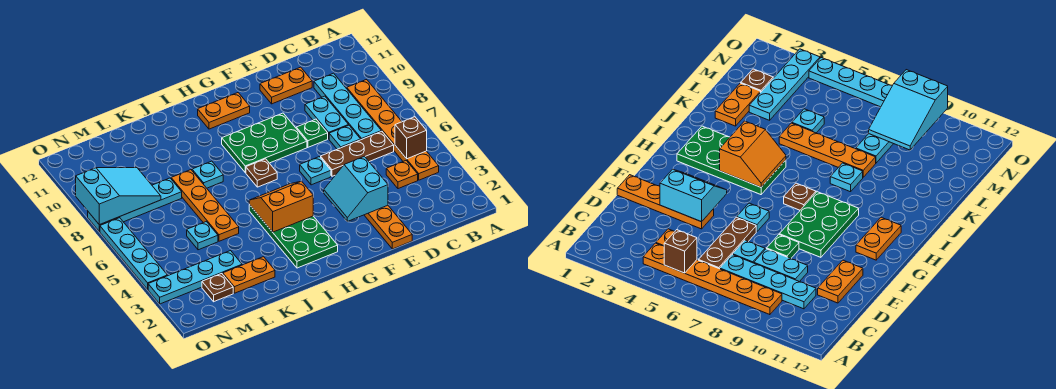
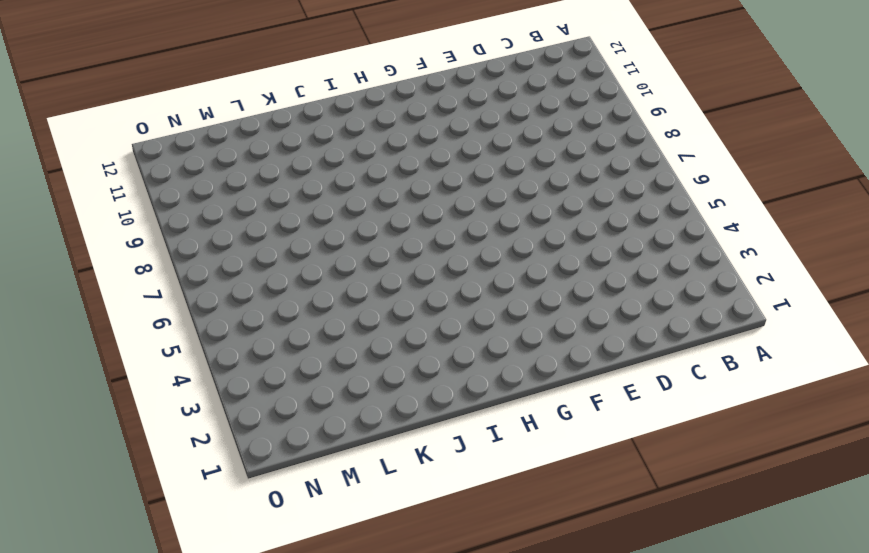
none -> orange 1x6 plate [347,80,439,180]
none -> orange 1x1 plate [386,161,418,189]
none -> brown 1x3 plate [321,131,394,176]

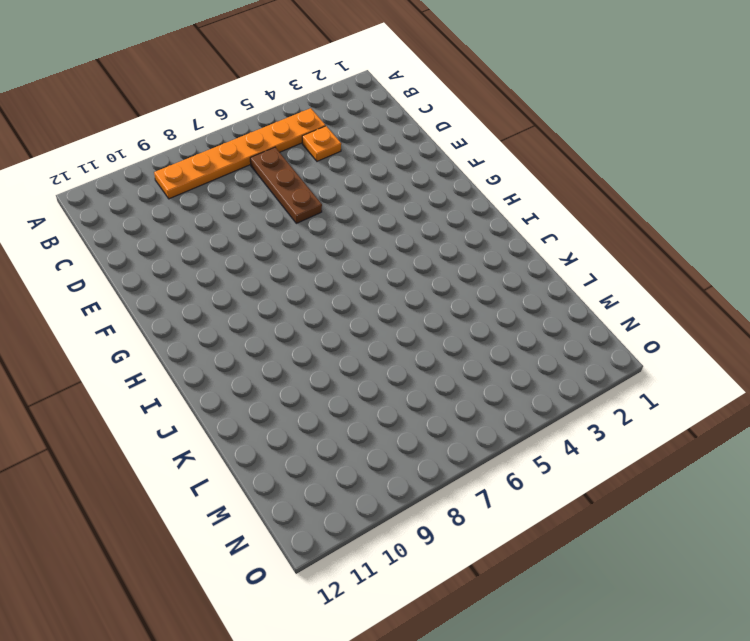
none -> cyan 1x4 plate [314,73,381,140]
none -> cyan 1x1 plate [329,125,361,149]
none -> cyan 1x2 plate [305,96,348,139]

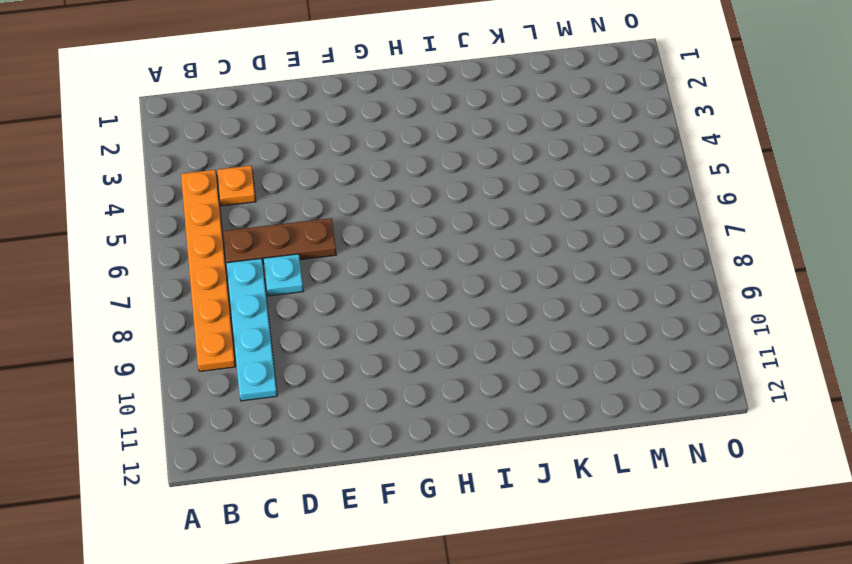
none -> cyan 1x2 plate [305,96,348,139]
none -> orange 1x2 plate [260,67,312,104]
none -> orange 1x4 plate [364,205,412,249]

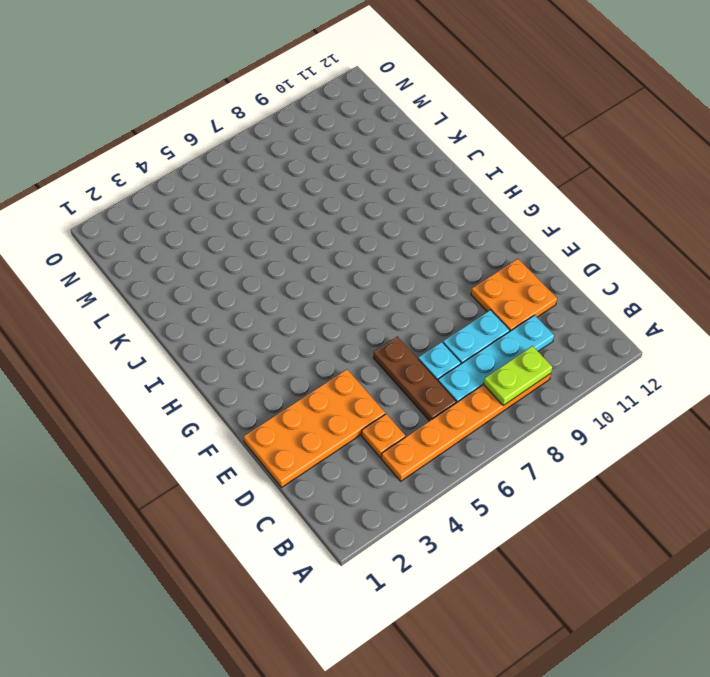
lime 1x2 plate [484,346,552,406] -> none
orange 2x4 plate [244,369,385,488] -> orange 1x4 plate [364,205,412,249]
orange 2x2 plate [471,259,557,331] -> orange 1x2 plate [260,67,312,104]
none -> green 1x1 plate [296,119,328,147]
none -> cyan 1x1 plate [300,157,331,185]
none -> green 2x3 plate [222,113,307,173]

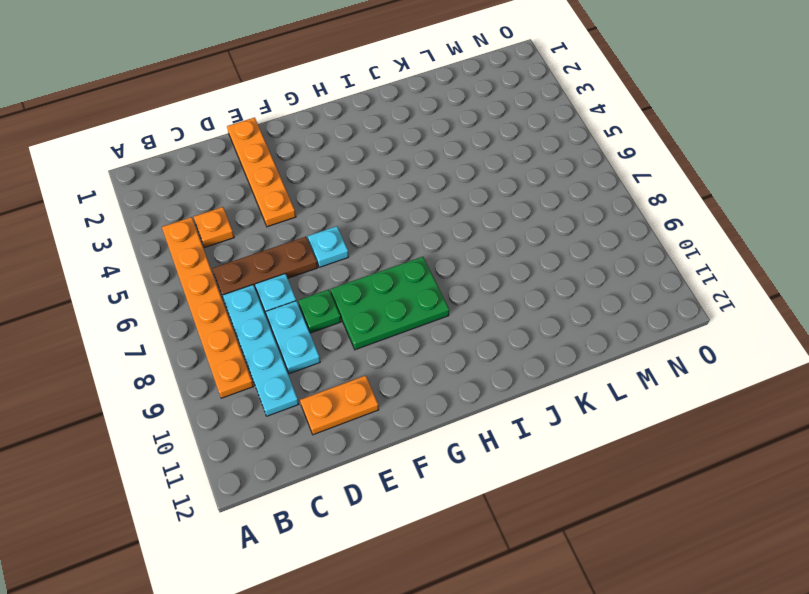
none -> orange 1x2 plate [198,93,250,129]
none -> green 2x4 plate [249,205,338,268]
none -> brown 1x1 plate [246,159,277,187]

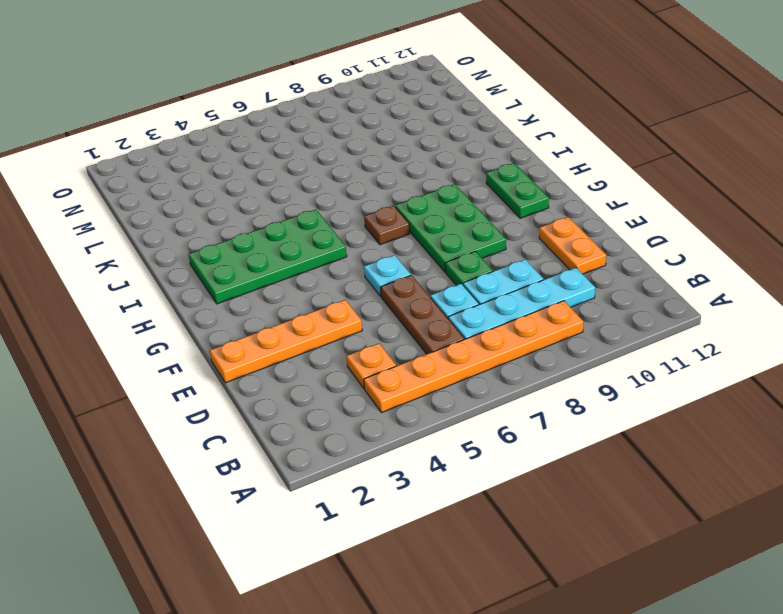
green 1x2 plate [486,163,549,218] -> orange 1x2 plate [198,93,250,129]
none -> cyan 1x1 plate [192,161,223,188]
none -> orange 1x2 plate [223,257,275,293]
none -> orange 1x4 plate [171,170,239,241]

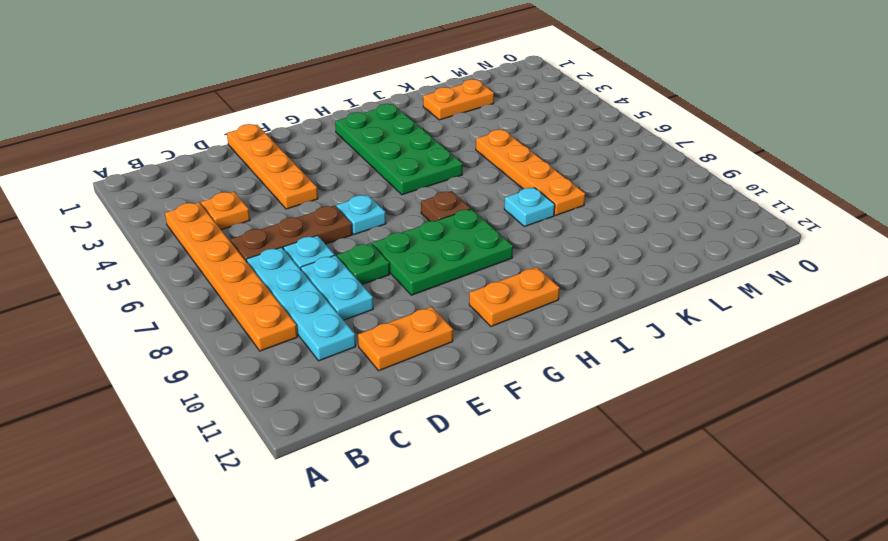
none -> cyan 1x4 plate [148,251,242,304]
none -> cyan 1x1 plate [187,222,218,250]
none -> cyan 1x4 plate [88,178,182,231]

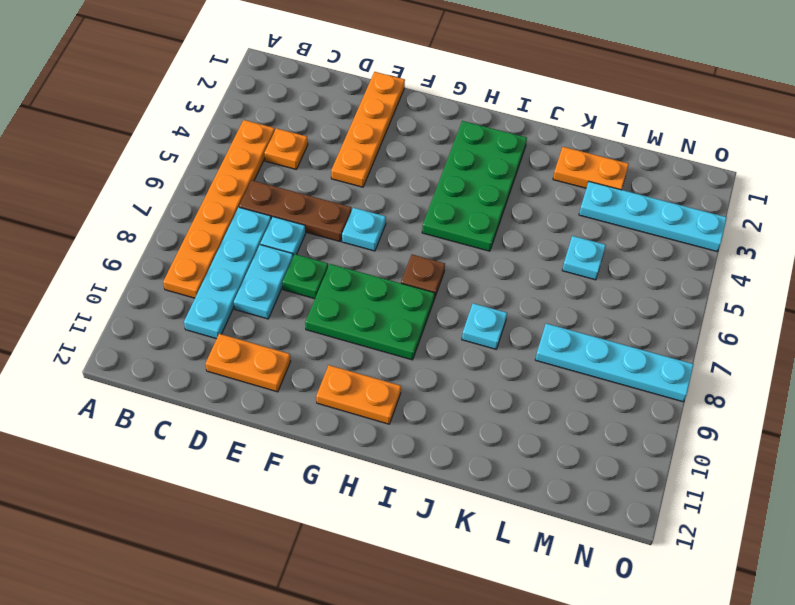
none -> orange 1x4 plate [171,170,239,241]
none -> brown 1x1 plate [202,274,233,302]
none -> cyan 1x4 plate [100,218,167,289]

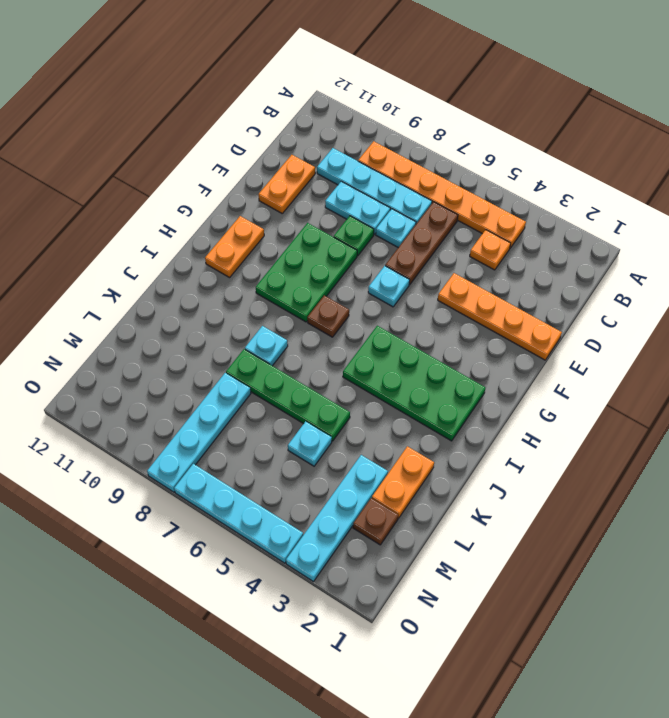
green 1x4 plate [226,349,350,441] -> orange 1x4 plate [171,170,239,241]
none -> brown 1x1 brick [395,117,427,159]
none -> cyan 2x2 slope [324,156,388,222]
none -> orange 2x2 slope [249,181,313,232]

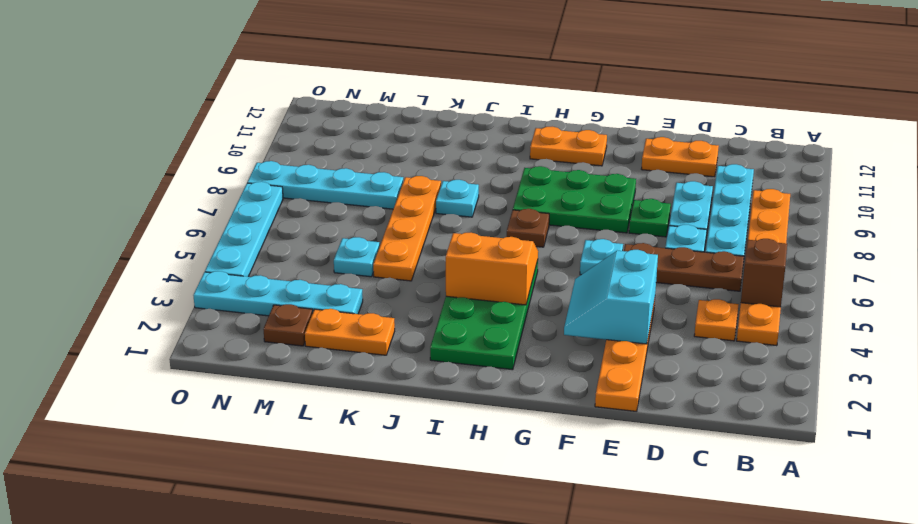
none -> cyan 2x3 slope [76,168,161,225]

